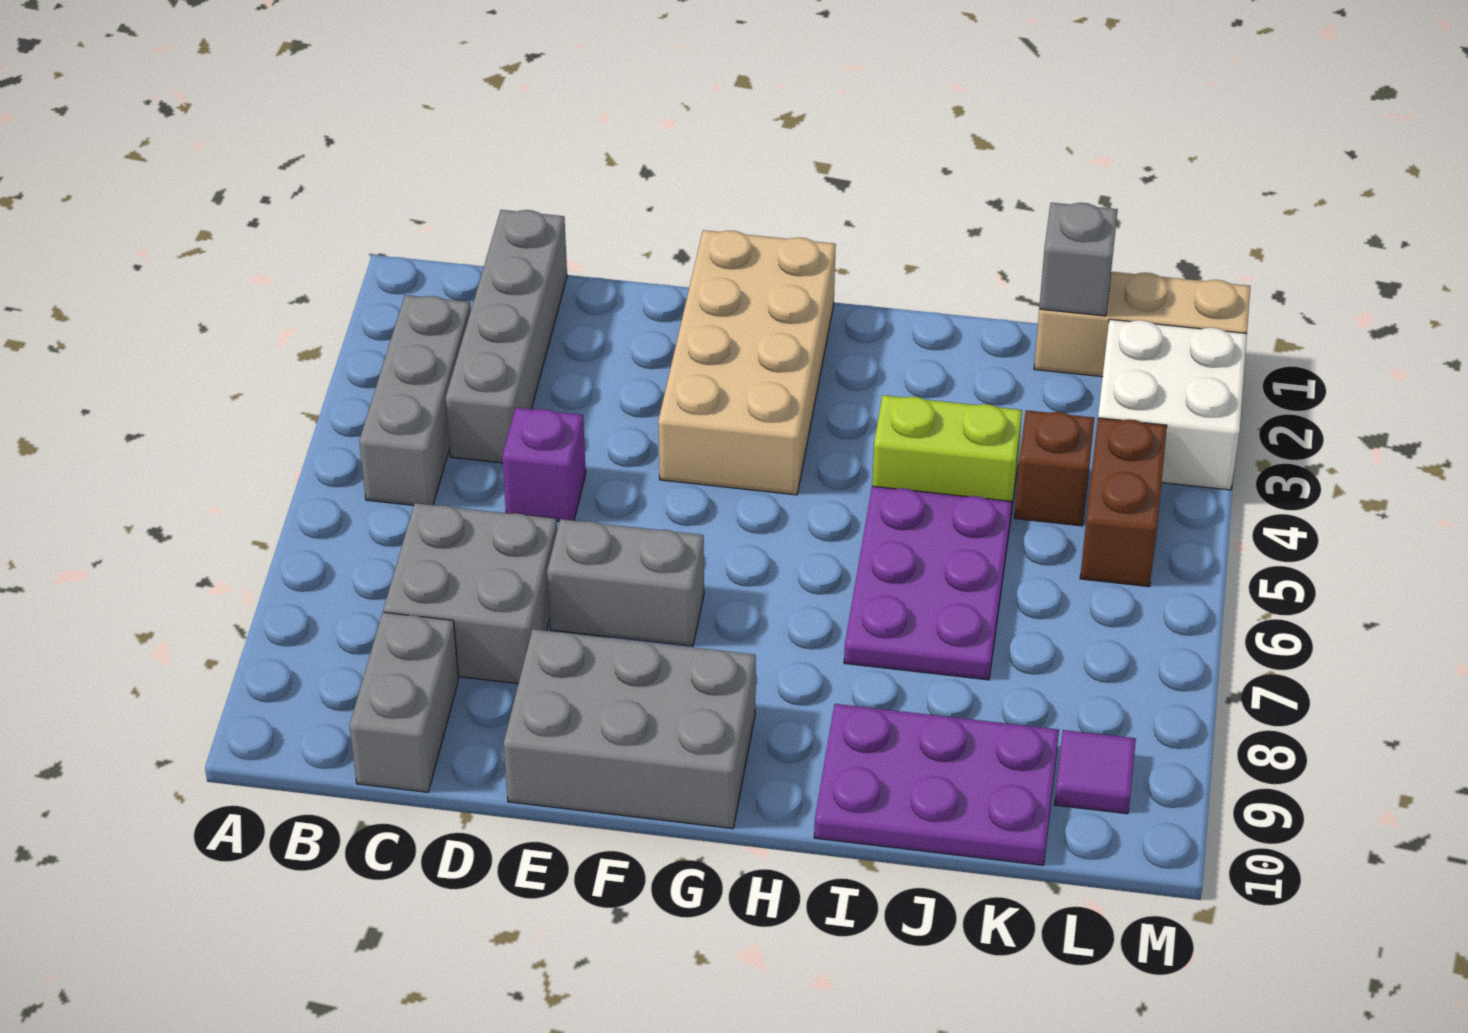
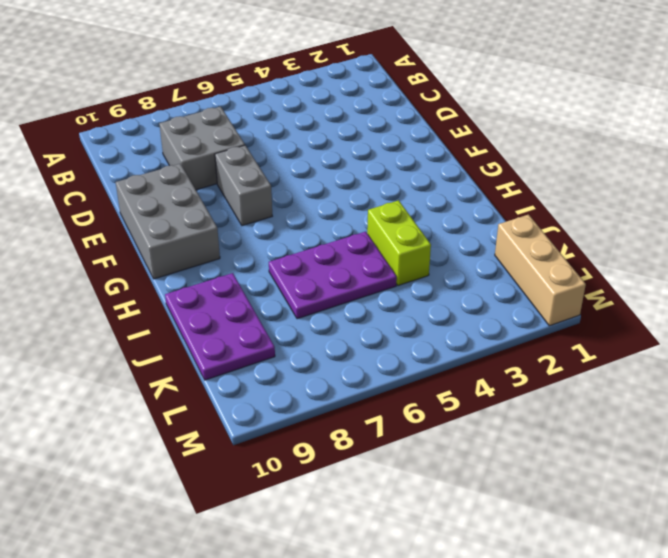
none -> grey 1x3 brick [359,295,471,505]
none -> grey 1x4 brick [446,210,567,463]
none -> grey 1x2 brick [350,612,459,792]

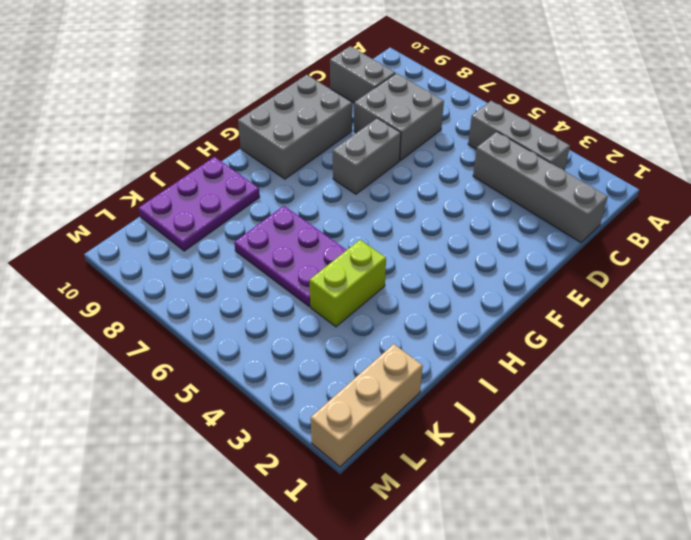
none -> purple 1x1 brick [502,408,586,522]
none -> tan 2x4 brick [658,230,836,495]
none -> brown 1x1 brick [1014,410,1094,526]

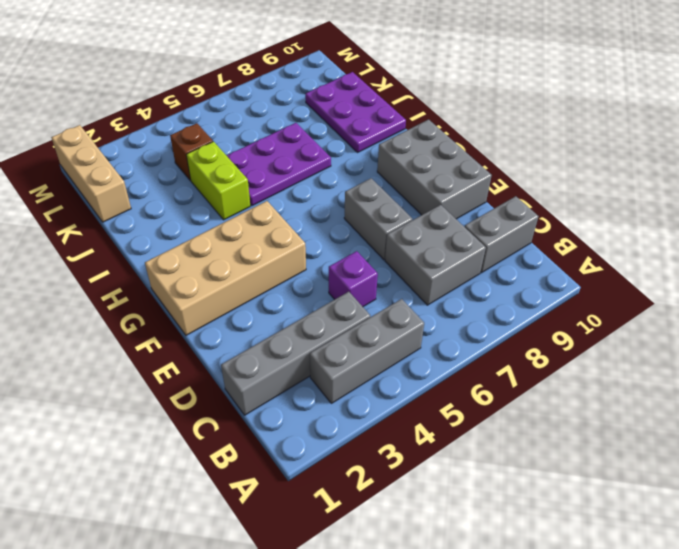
none -> white 2x2 brick [1098,319,1247,490]
none -> brown 1x2 brick [1080,418,1167,587]
none -> purple 1x1 tile [1055,730,1136,814]

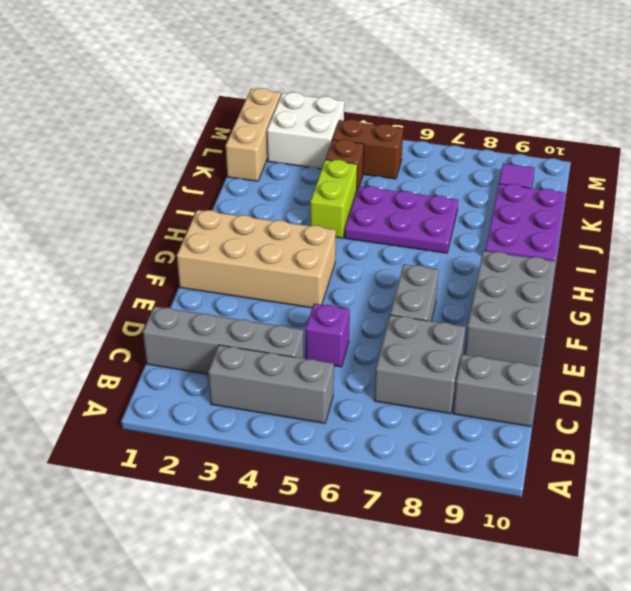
none -> grey 1x1 brick [1039,203,1118,316]

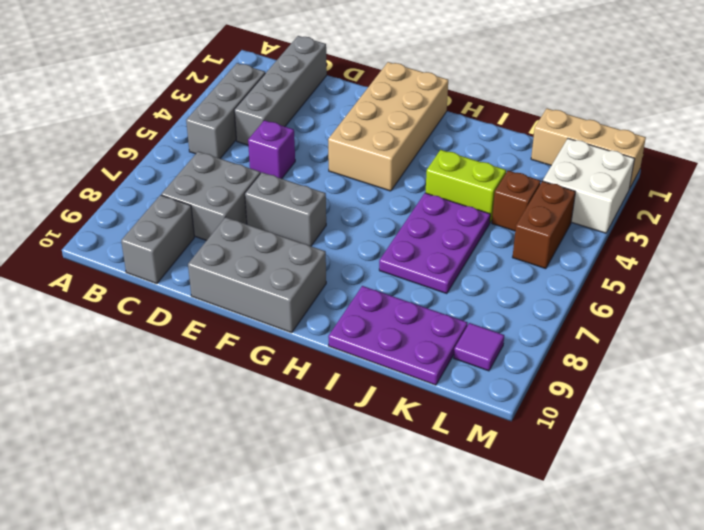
none -> grey 1x1 brick [1039,203,1118,316]

